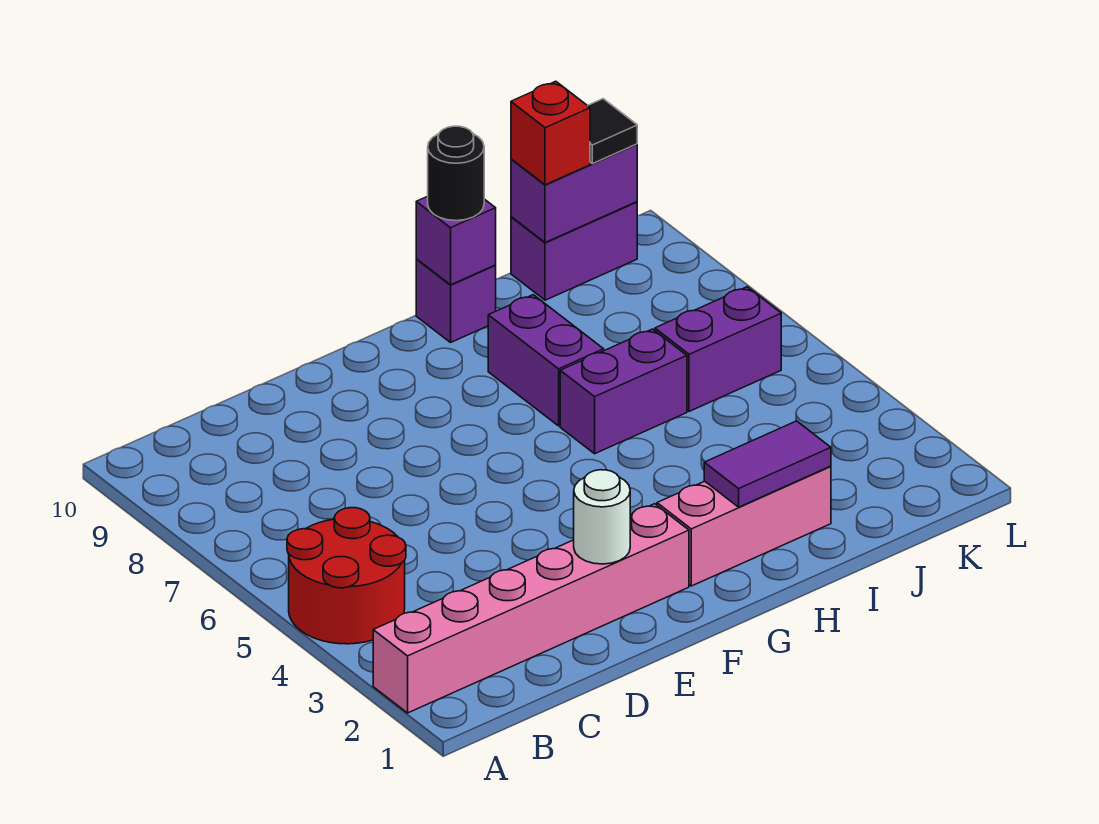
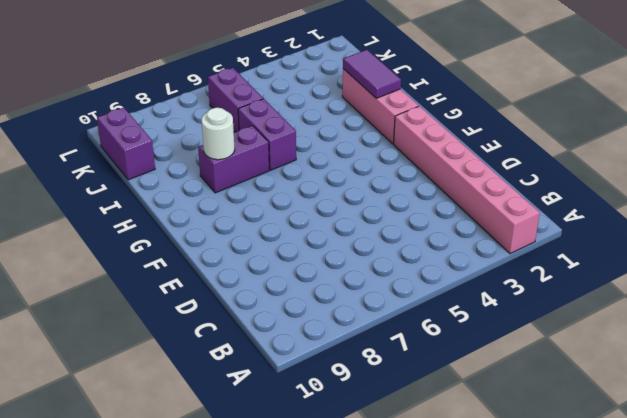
white 1x1 round brick [202,108,235,160] -> white 1x1 round brick moved to [574,470,630,564]
none -> red 2x2 round brick [287,508,406,644]
none -> purple 1x1 brick [416,259,496,342]
none -> purple 1x1 brick [416,196,496,285]

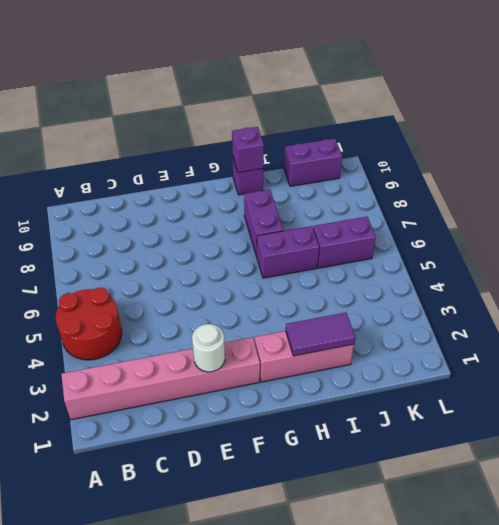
none -> purple 1x2 brick [511,144,637,243]
none -> black 1x1 round brick [428,126,484,221]
none -> red 1x1 brick [511,81,590,185]

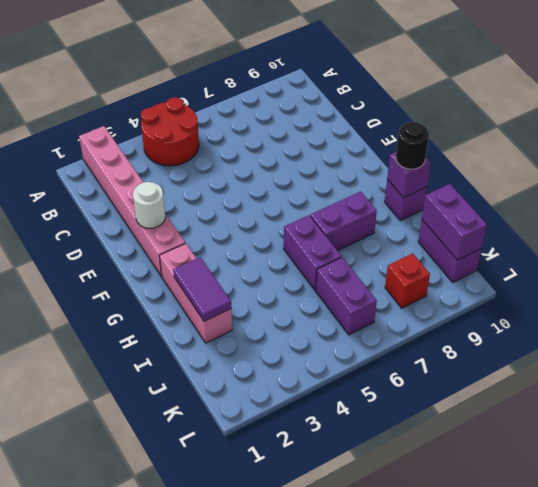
red 1x1 brick [385,253,430,308] -> red 1x1 brick moved to [511,81,590,185]
none -> black 1x1 tile [588,99,637,164]

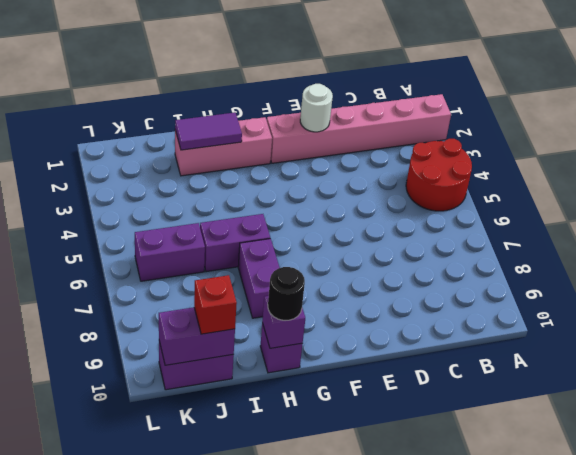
none -> black 1x1 tile [588,99,637,164]

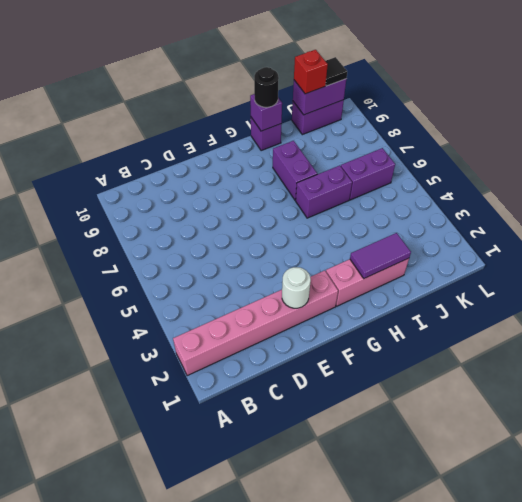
none -> red 2x2 round brick [287,508,406,644]

